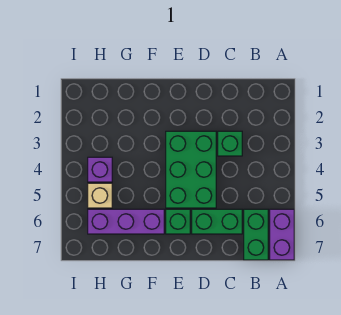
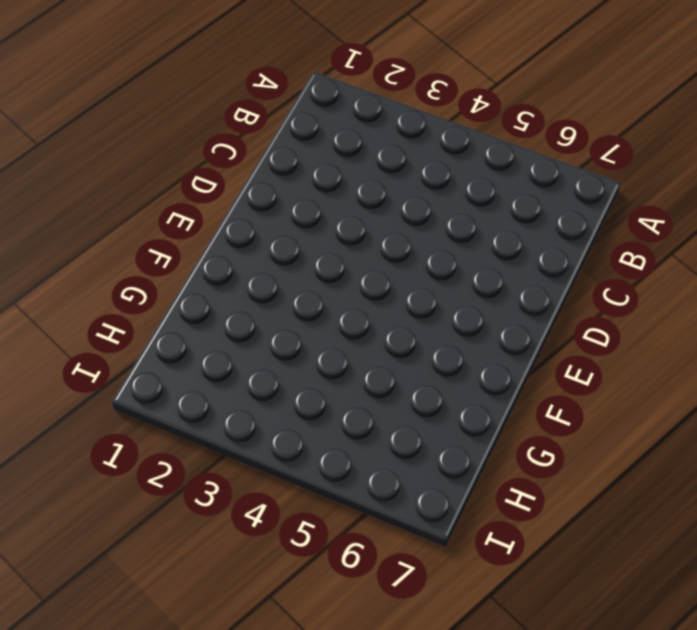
none -> purple 1x2 brick [270,209,294,260]
none -> green 1x2 brick [244,209,268,260]

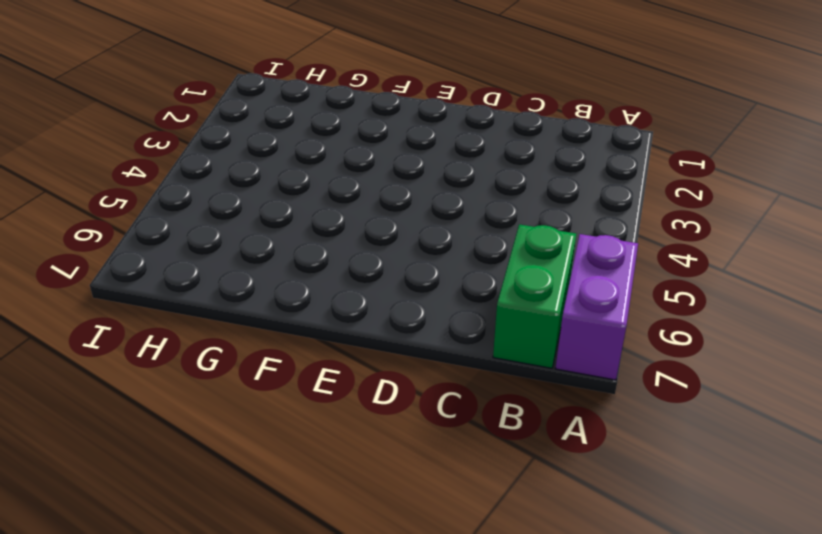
none -> green 1x1 brick [218,131,242,156]
none -> green 1x2 brick [192,209,242,234]

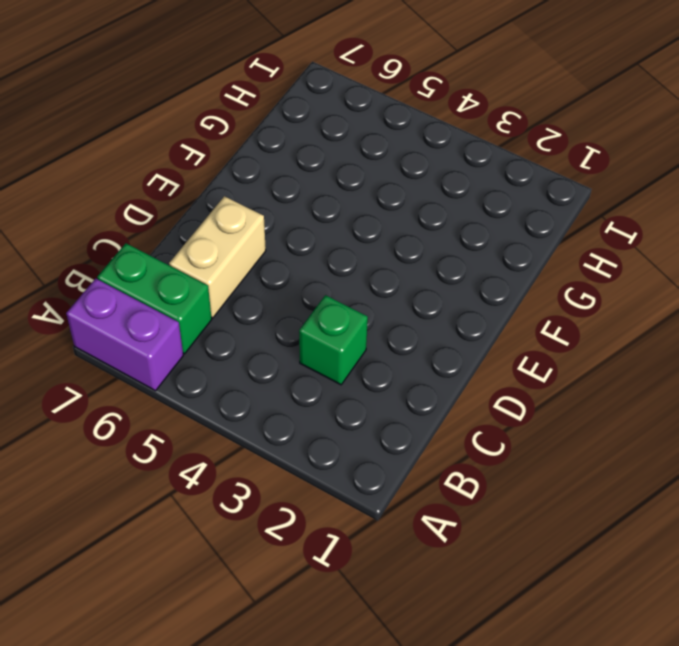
tan 1x2 brick [169,196,266,318] -> green 1x2 brick [192,209,242,234]
none -> green 2x3 brick [166,131,216,208]
none -> green 1x1 brick [166,209,190,234]

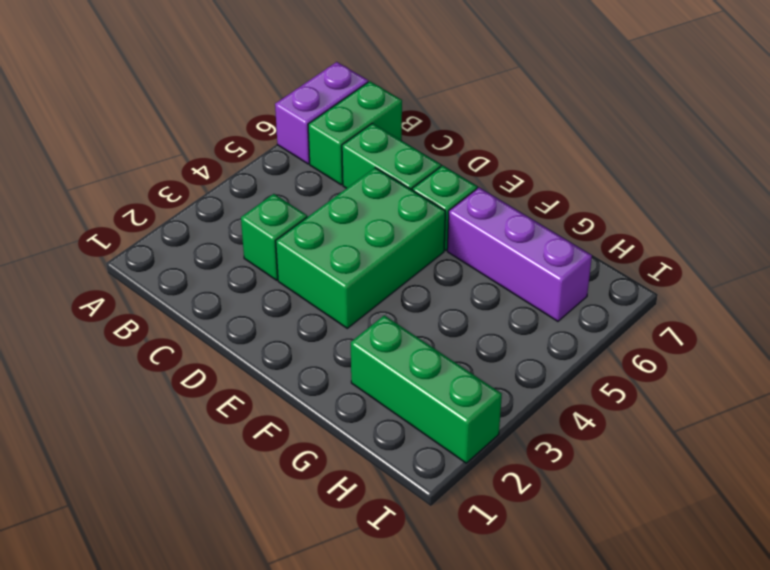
green 1x3 brick [351,315,502,463] -> none
none -> purple 1x1 brick [88,157,112,182]
none -> tan 1x1 brick [88,183,112,208]

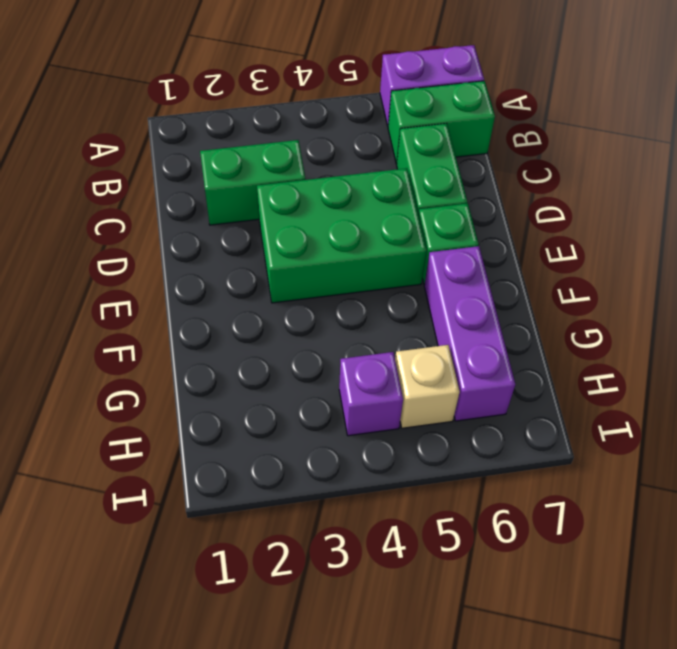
green 1x2 brick [200,140,305,225] -> green 1x1 brick [218,131,242,156]

